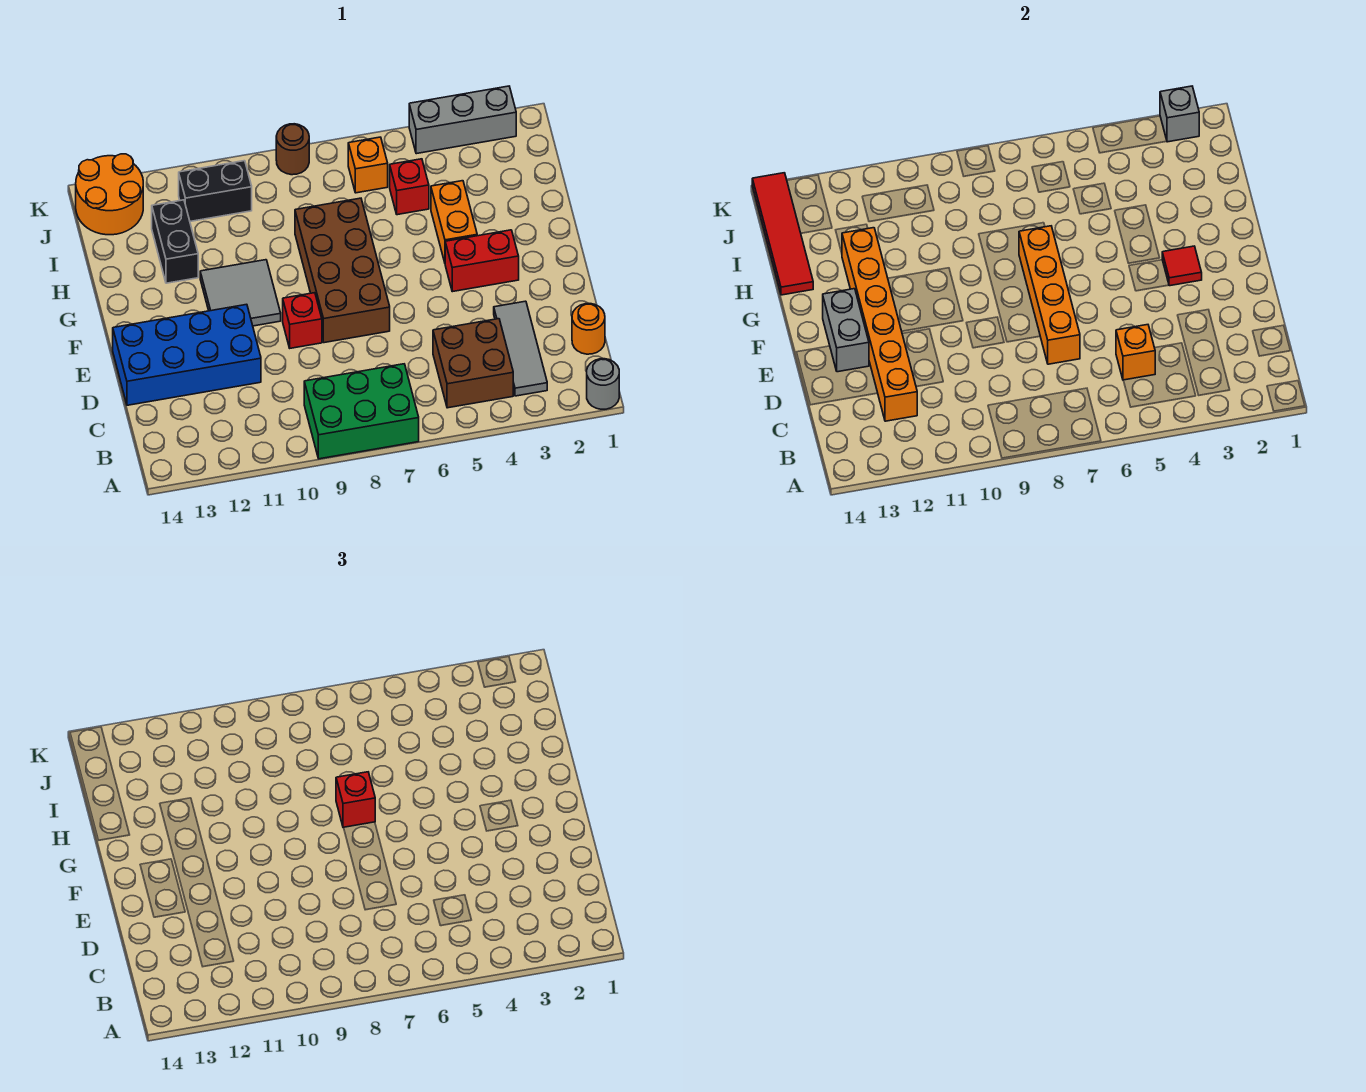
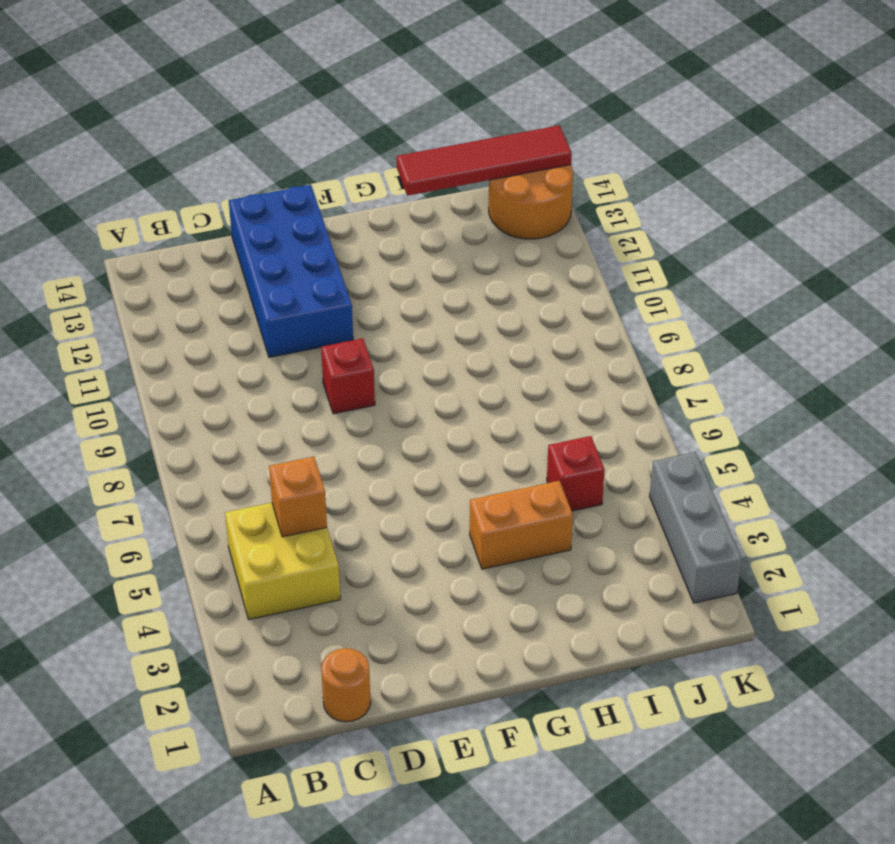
yellow 2x2 brick [225,503,340,620] -> brown 2x2 brick [433,319,513,408]
none -> grey 1x1 round brick [587,359,619,409]
none -> green 2x3 brick [304,364,419,459]
none -> grey 1x3 tile [494,301,547,396]

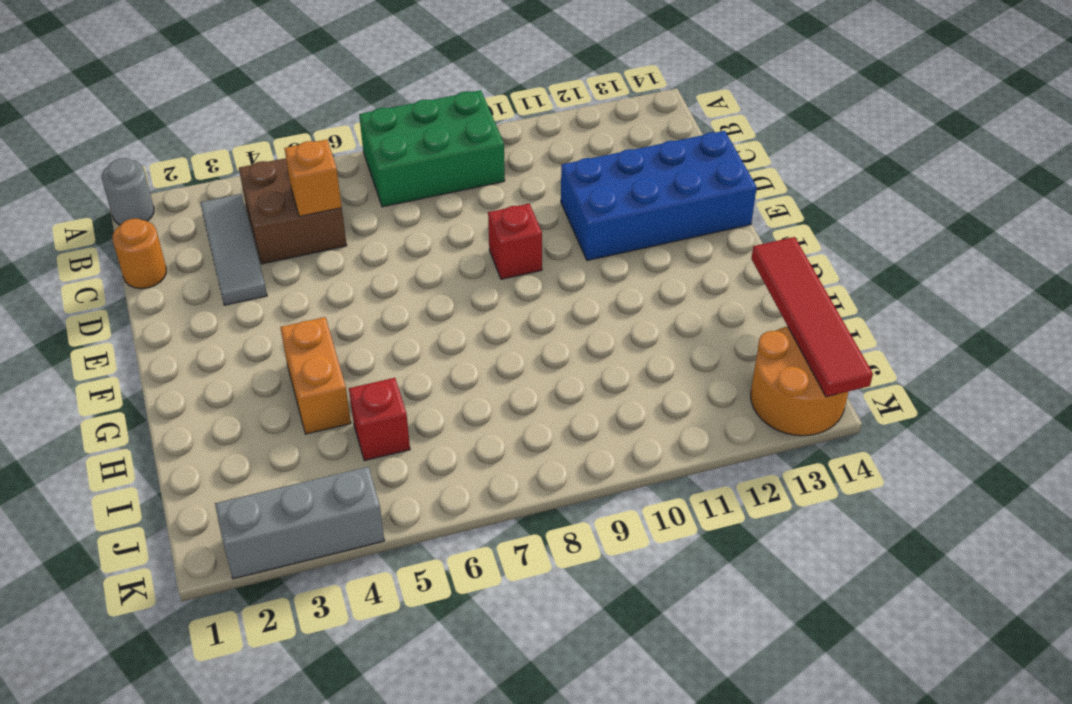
none -> brown 2x4 brick [295,198,390,343]
none -> red 1x2 brick [445,230,519,292]
none -> grey 2x2 tile [200,260,281,326]

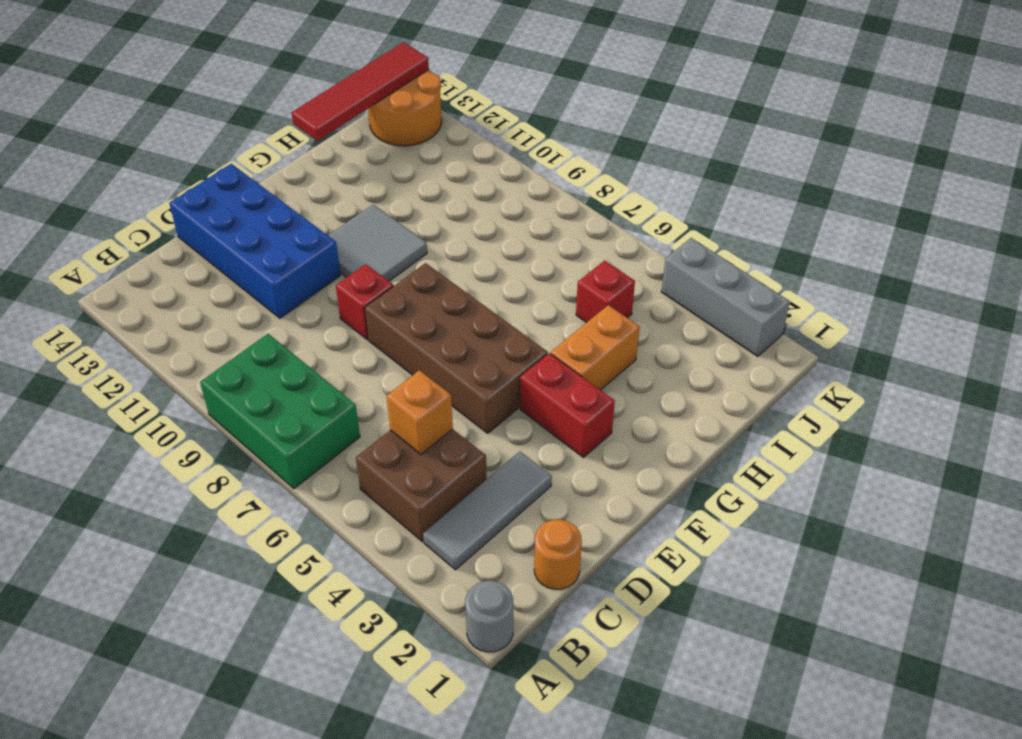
brown 2x4 brick [365,263,548,433] -> brown 2x4 brick turned to [295,198,390,343]
none -> black 1x2 brick [152,200,198,283]
none -> orange 1x1 brick [348,137,388,193]
none -> black 1x2 brick [179,161,252,221]

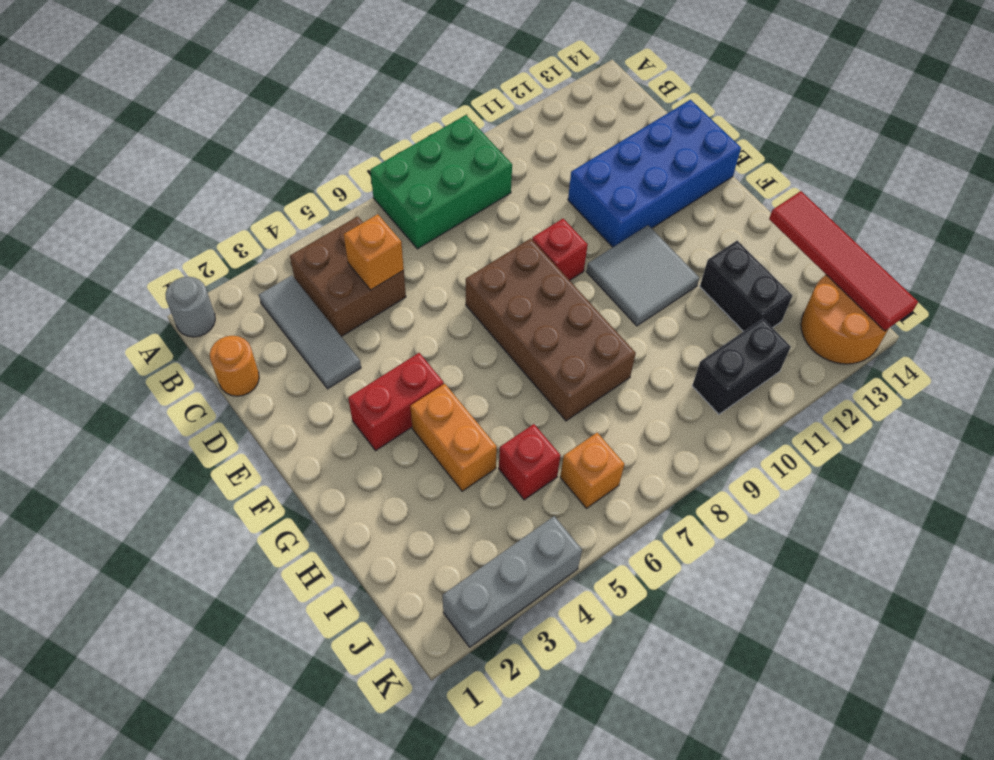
none -> brown 1x1 round brick [276,124,309,175]
none -> orange 1x6 brick [842,228,917,421]
none -> orange 1x4 brick [1019,226,1080,364]

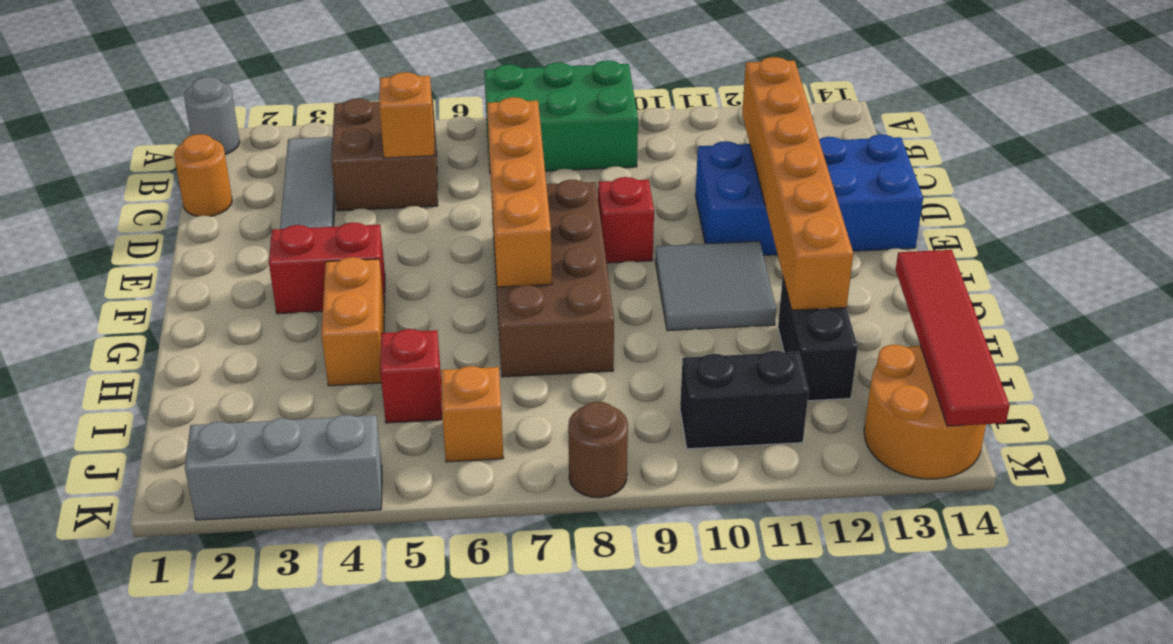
none -> grey 1x2 brick [823,289,869,372]
none -> red 1x1 tile [1162,246,1202,286]
none -> grey 1x1 brick [1160,86,1199,142]

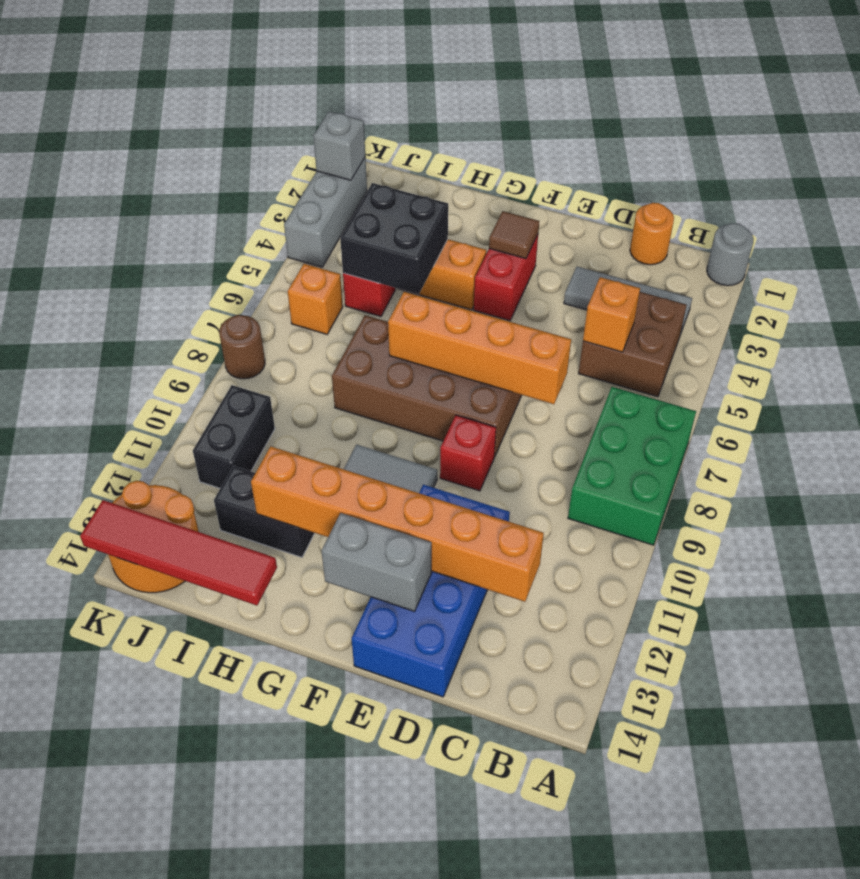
brown 1x1 tile [489,211,539,259] -> red 1x1 tile [1162,246,1202,286]
black 2x2 brick [340,183,448,294] -> none
none -> red 1x1 brick [336,772,375,828]

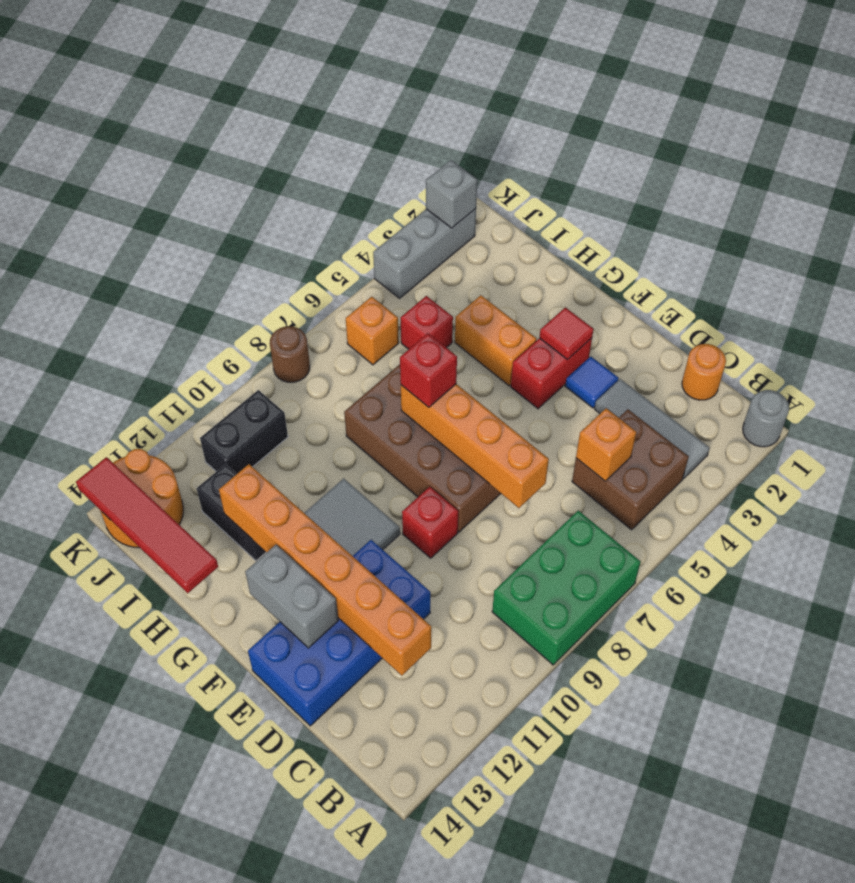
blue 1x1 tile [565,357,619,408] -> none

